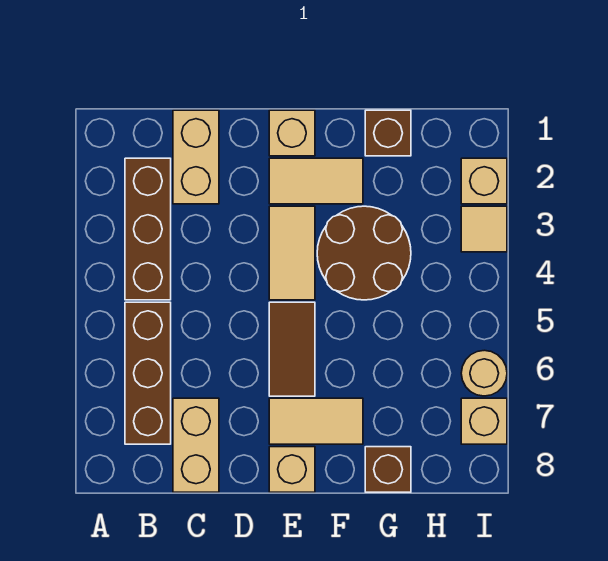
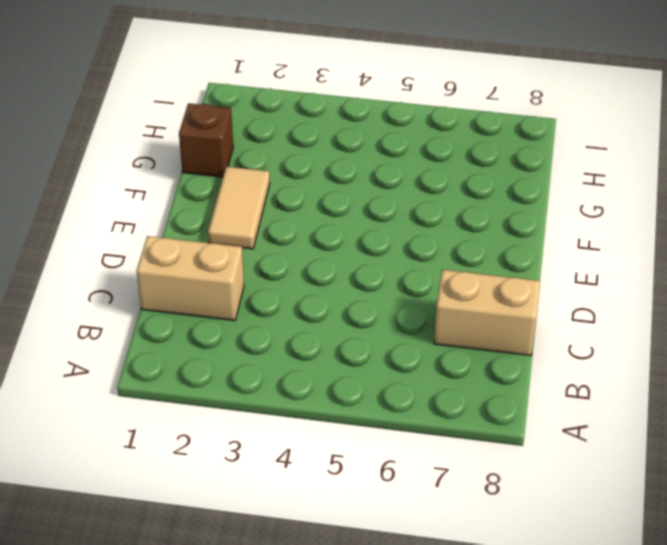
none -> brown 1x3 brick [125,158,171,300]
none -> brown 1x3 brick [125,302,171,444]
none -> tan 1x1 brick [269,110,315,156]

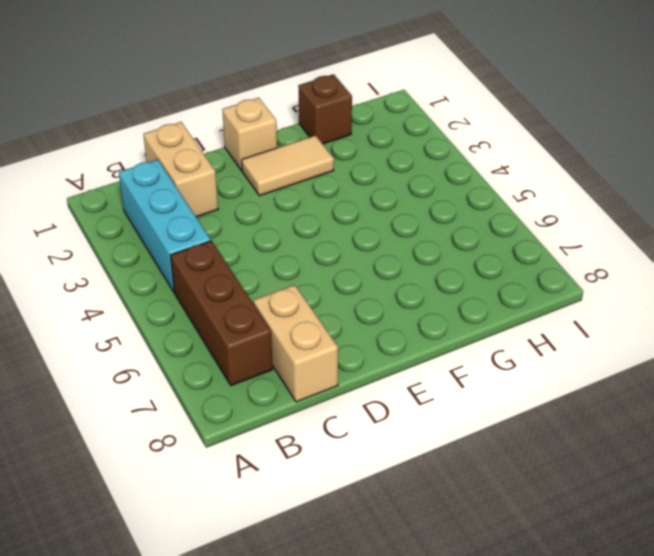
cyan 1x3 brick [119,159,211,292] -> brown 1x3 brick [125,158,171,300]
none -> tan 1x2 tile [269,206,315,300]
none -> brown 1x2 tile [269,302,315,396]
none -> tan 1x2 tile [269,398,363,444]

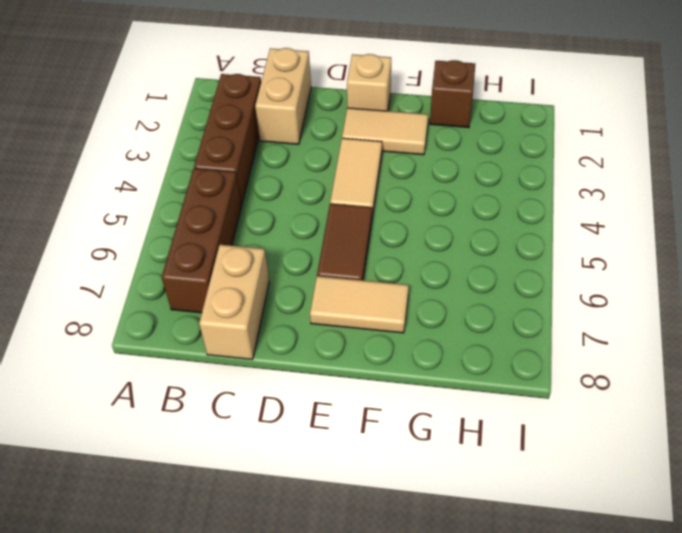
none -> tan 1x1 brick [269,447,315,492]
none -> brown 2x2 round brick [317,206,411,300]
none -> brown 1x1 brick [365,447,411,492]

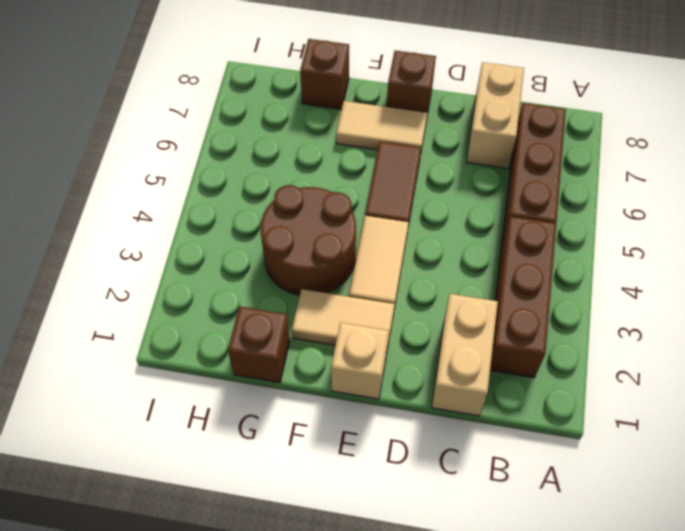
brown 1x1 brick [387,51,436,115] -> tan 1x1 brick [269,447,315,492]
none -> tan 1x1 brick [461,158,507,204]
none -> tan 1x1 tile [461,206,507,252]
none -> tan 1x1 round brick [461,350,507,396]

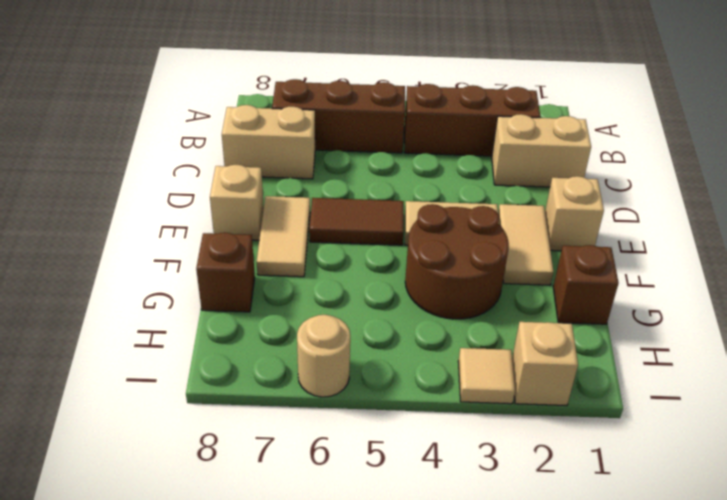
none -> tan 1x1 brick [461,398,507,444]

